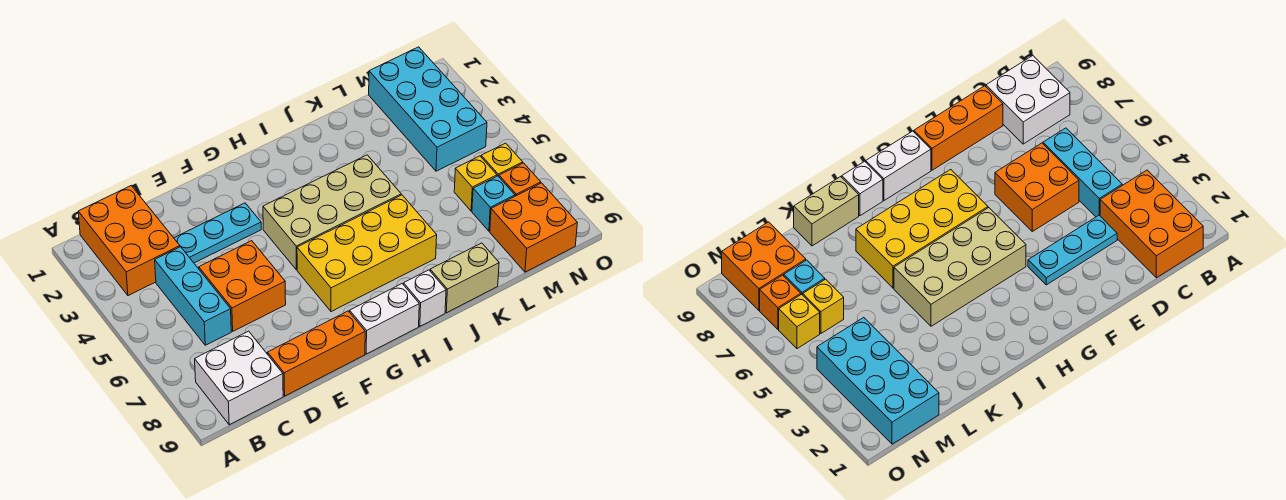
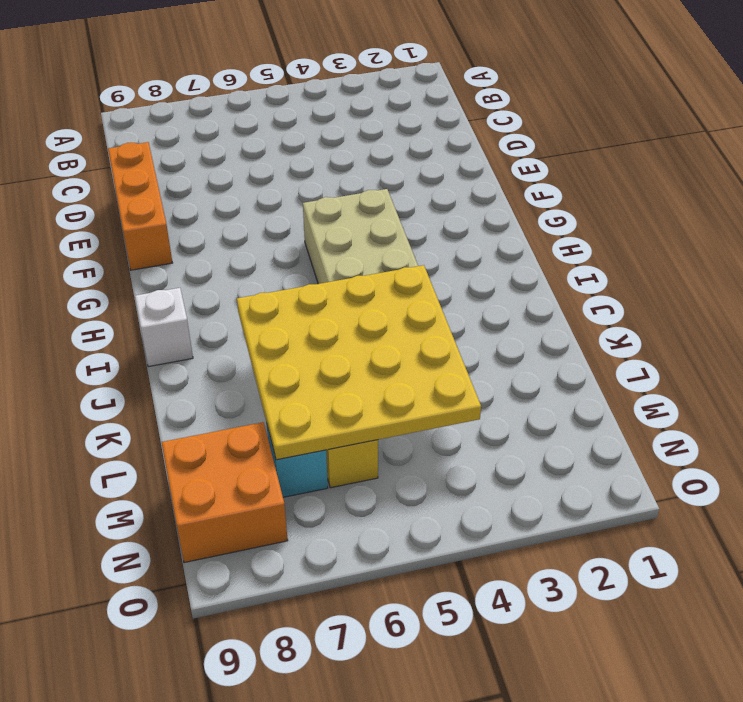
yellow 4x4 plate [237,265,481,460] -> none
none -> orange 2x3 brick [78,186,180,296]
none -> white 2x2 brick [195,331,283,425]
none -> cyan 1x3 brick [155,247,231,345]

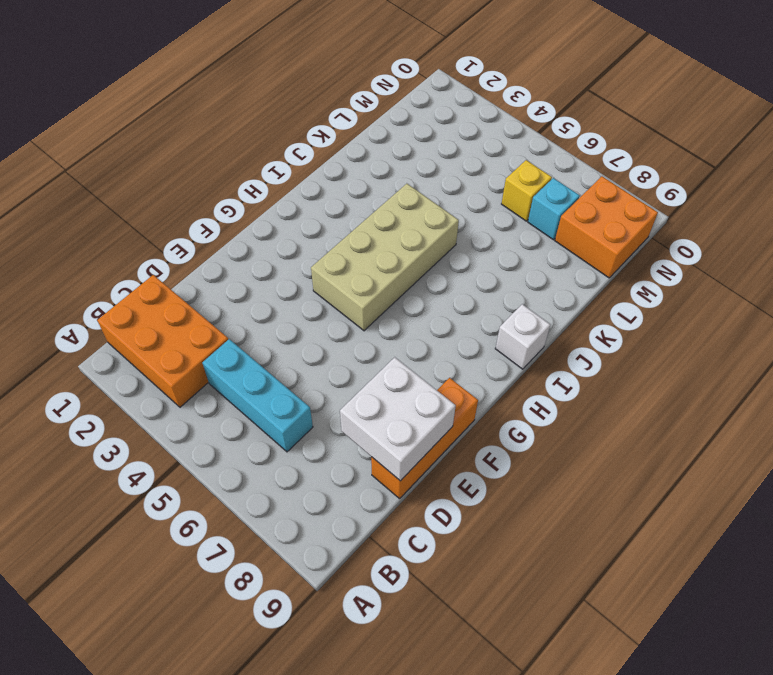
white 2x2 brick [340,357,456,481] -> white 2x2 brick moved to [195,331,283,425]
none -> cyan 1x3 plate [174,203,261,263]
none -> orange 2x2 brick [199,241,286,331]
none -> yellow 2x4 brick [297,195,437,312]

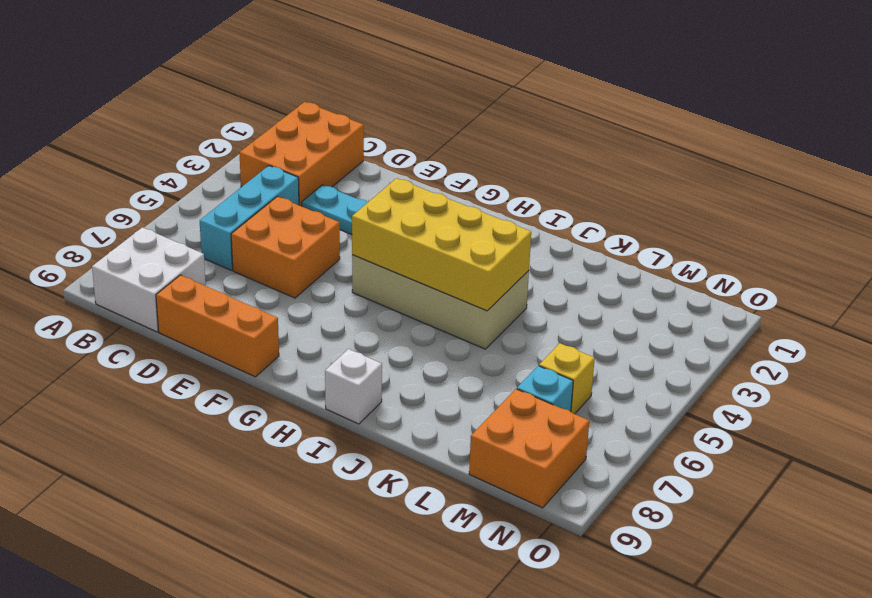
yellow 2x4 brick [352,178,531,311] -> yellow 2x4 brick moved to [297,195,437,312]
none -> white 1x2 brick [350,284,419,354]
none -> tan 1x2 brick [430,243,499,313]
none -> cyan 2x4 brick [369,47,487,171]

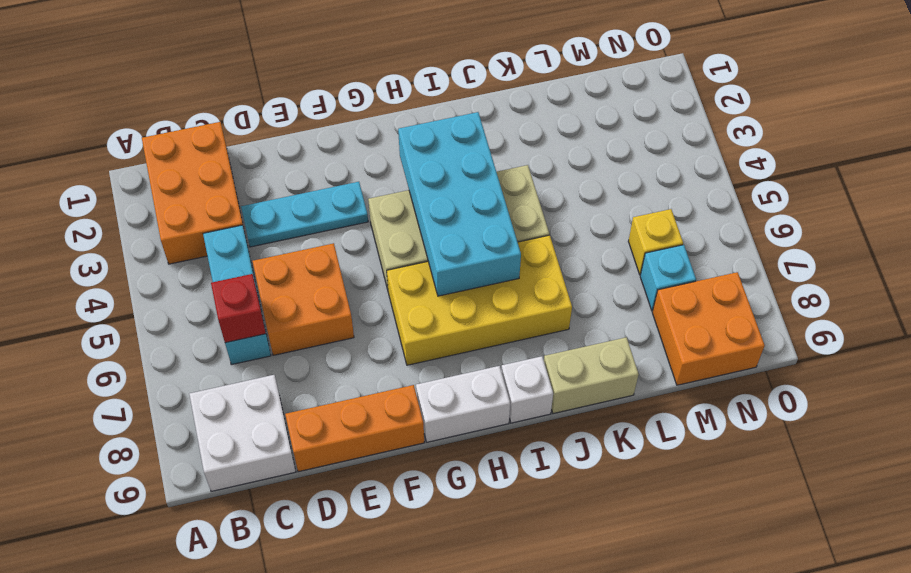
red 1x1 brick [211,274,266,343] -> none
cyan 2x4 brick [398,112,521,296] -> cyan 2x4 brick moved to [369,47,487,171]
none -> yellow 1x1 brick [481,143,523,176]
none -> orange 1x1 brick [499,163,541,196]

